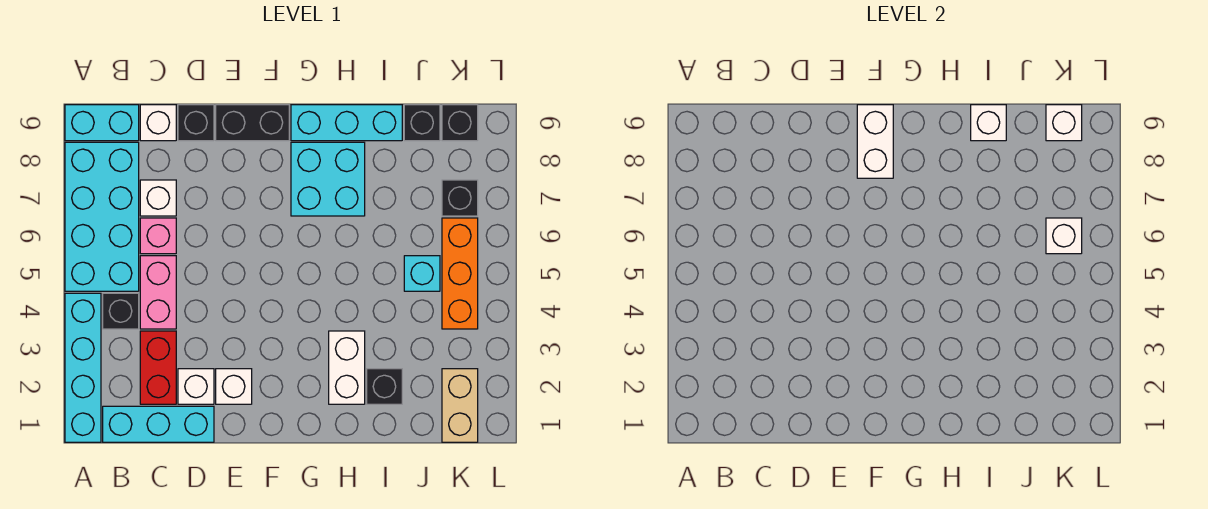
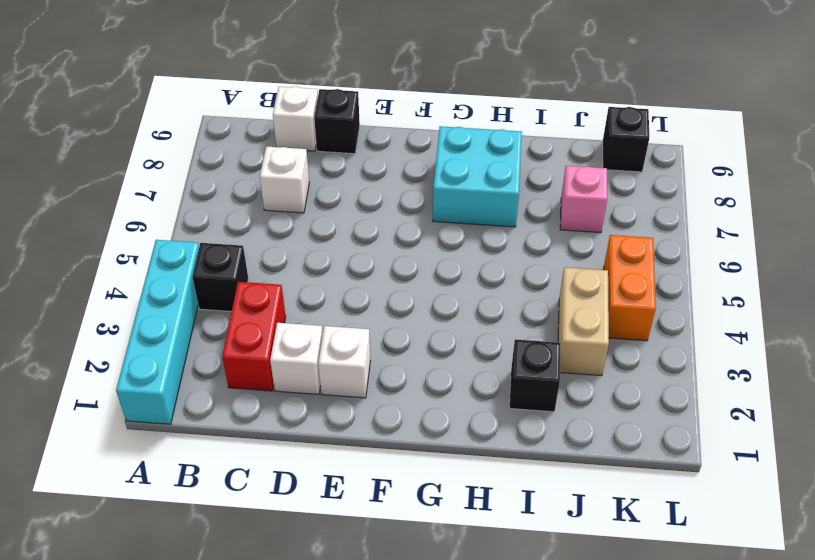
tan 1x2 brick [558,267,609,376] -> tan 1x2 brick moved to [442,369,478,442]
pink 1x1 brick [560,166,607,233] -> pink 1x1 brick moved to [140,218,176,254]
orange 1x2 brick [604,235,656,341] -> orange 1x3 brick [442,218,478,329]
none -> cyan 2x4 brick [65,142,139,291]
none -> cyan 1x2 brick [65,105,139,141]
none -> cyan 1x3 brick [103,406,214,442]

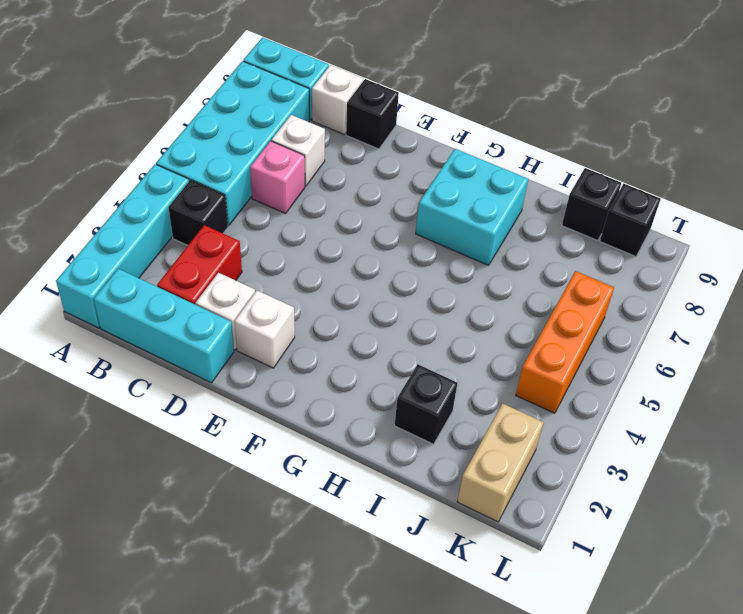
none -> pink 1x2 brick [140,256,176,329]
none -> black 1x2 brick [216,105,289,141]
none -> cyan 1x3 brick [291,105,402,141]

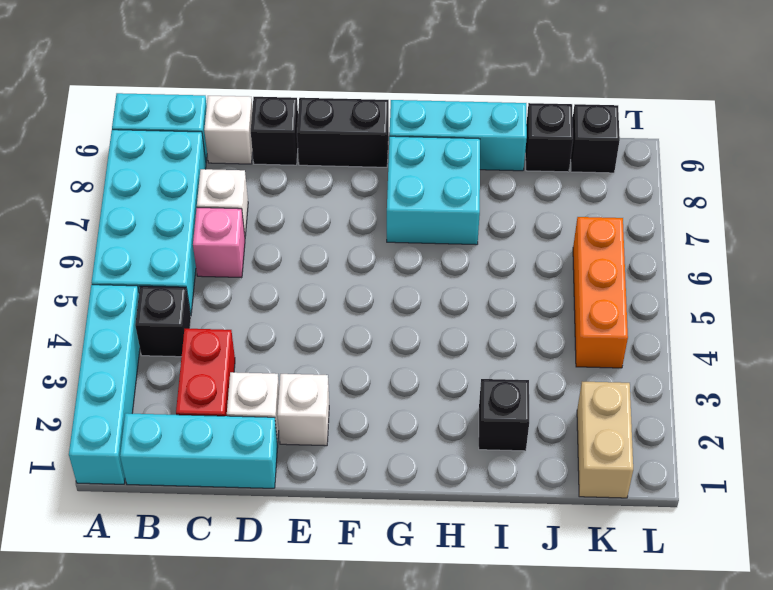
none -> pink 1x2 brick [140,256,176,329]
none -> white 1x2 brick [329,331,365,404]
none -> cyan 1x1 brick [404,256,440,291]

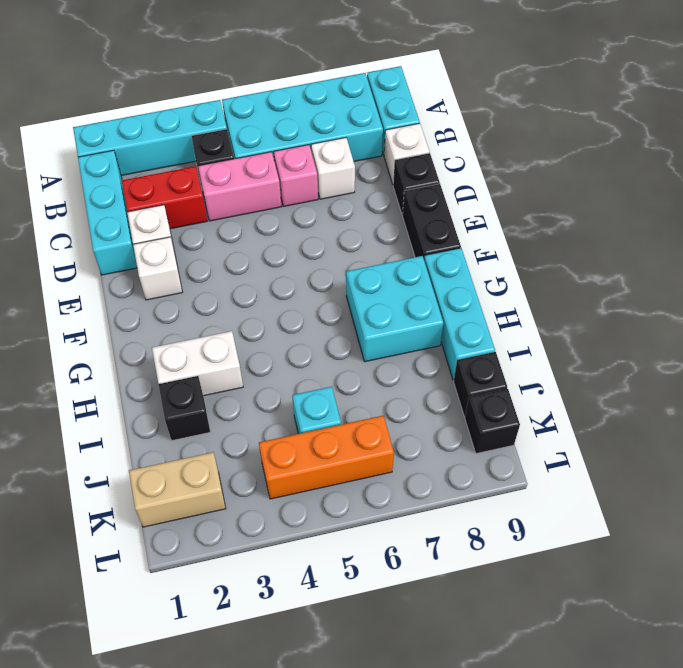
none -> black 1x1 brick [442,180,478,216]
none -> white 1x2 brick [857,105,893,178]
none -> white 1x1 brick [971,105,1006,141]

